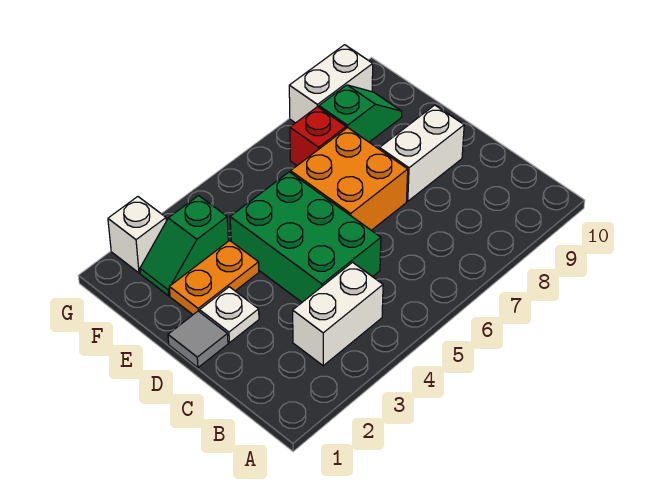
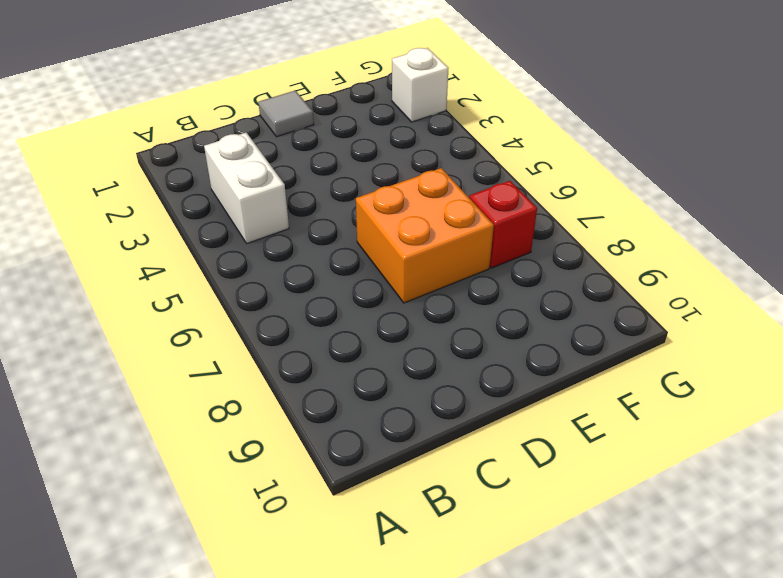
none -> green 2x3 brick [230,172,381,302]
none -> white 1x1 plate [200,287,259,343]
none -> white 1x2 brick [380,105,464,201]

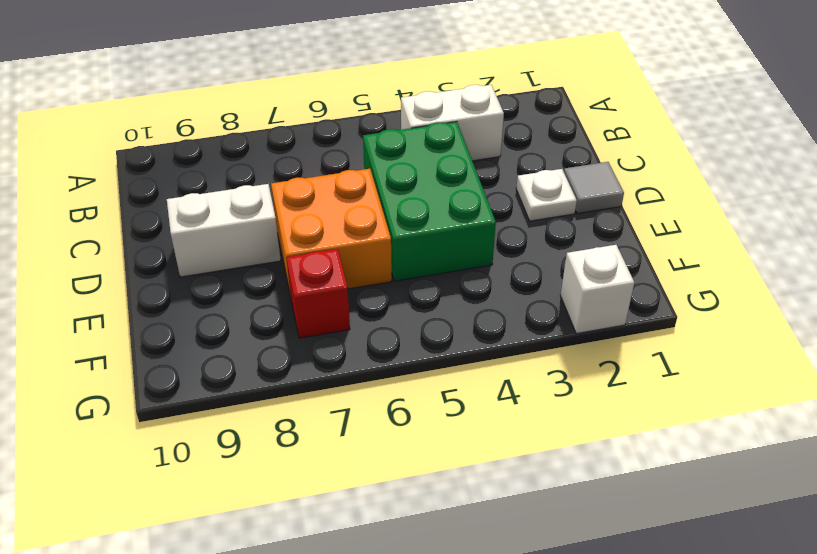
none -> orange 1x2 plate [169,240,259,315]
none -> green 1x2 slope [140,196,228,296]
none -> green 1x2 slope [319,85,402,142]

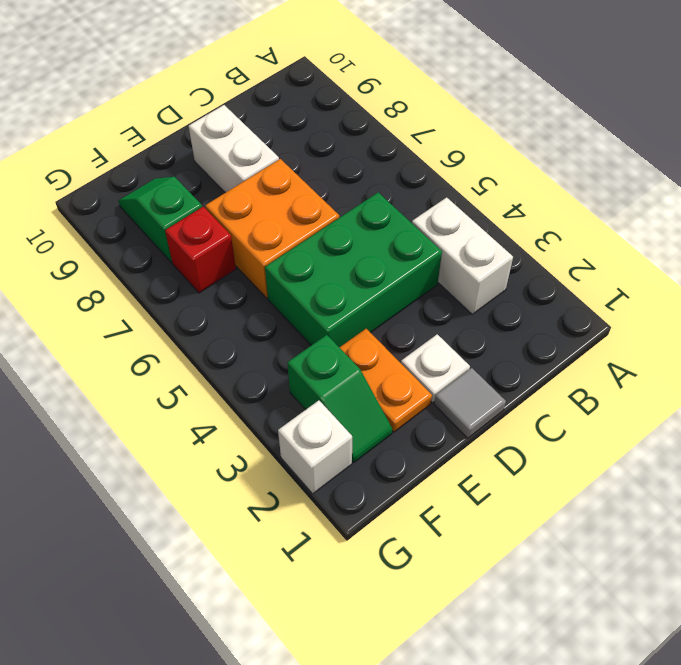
none -> white 1x2 brick [289,45,373,123]

